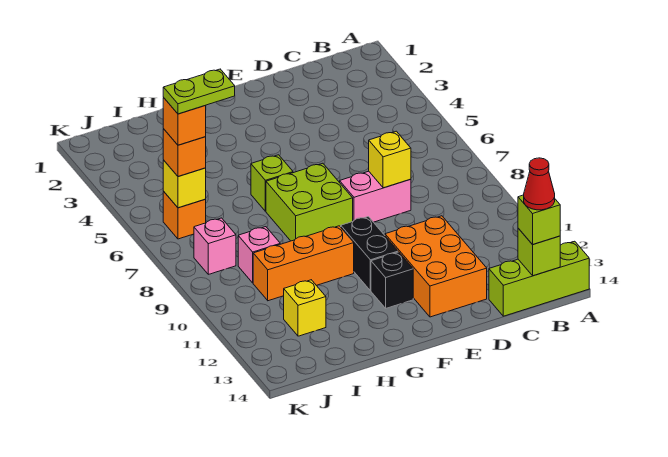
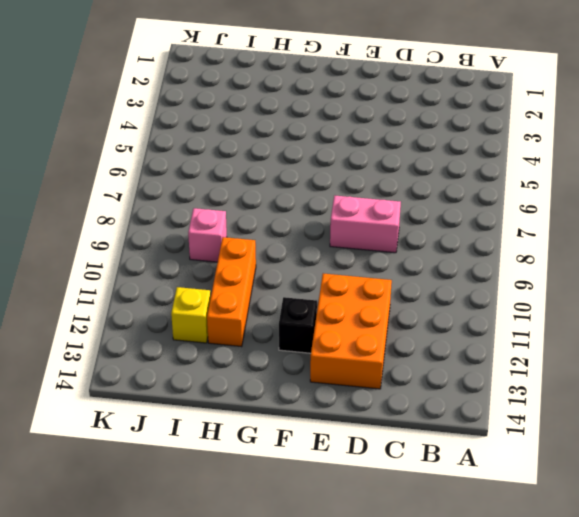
orange 1x3 brick [207,237,256,347] -> orange 1x3 brick turned to [253,226,354,301]
none -> lime 1x3 brick [489,241,589,316]
none -> lime 2x2 brick [266,163,353,241]
none -> black 1x2 brick [341,217,398,291]

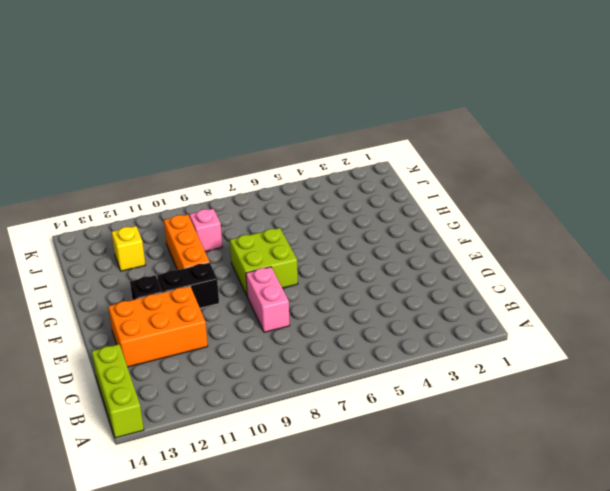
none -> lime 1x1 brick [251,155,293,211]
none -> orange 1x1 brick [163,192,206,239]
none -> pink 1x1 brick [194,218,236,274]

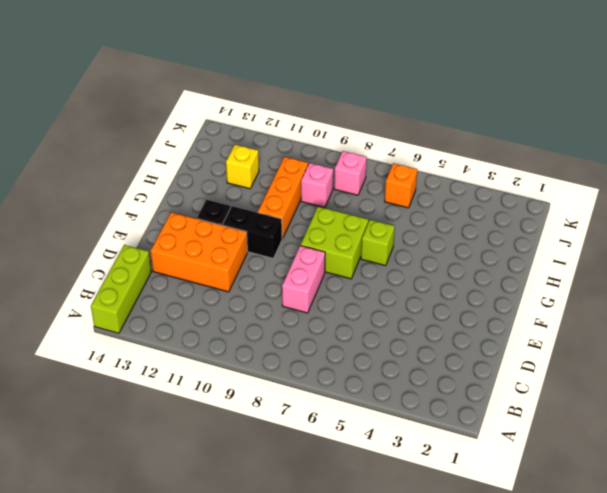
none -> lime 1x1 brick [518,228,560,276]
none -> yellow 1x1 brick [369,131,411,188]
none -> yellow 1x1 brick [163,160,206,208]

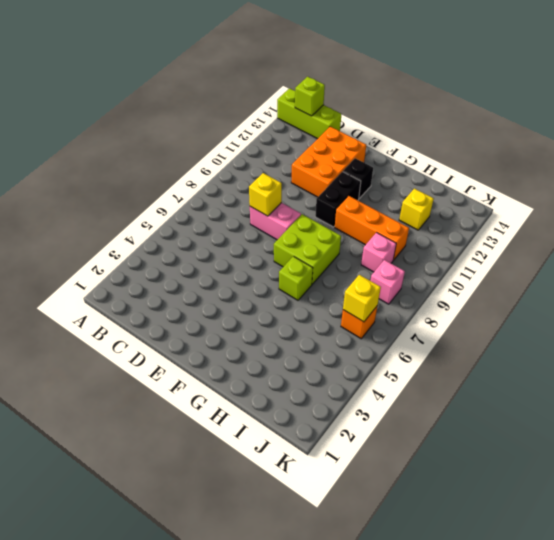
none -> lime 1x1 brick [518,195,560,245]
none -> orange 1x1 brick [163,129,206,177]
none -> red 1x1 cone [524,158,555,210]

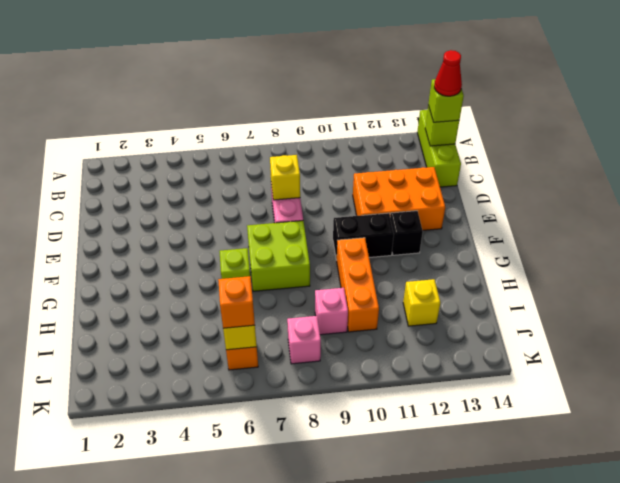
none -> orange 1x1 brick [163,98,206,145]
none -> lime 1x2 plate [163,69,235,114]

